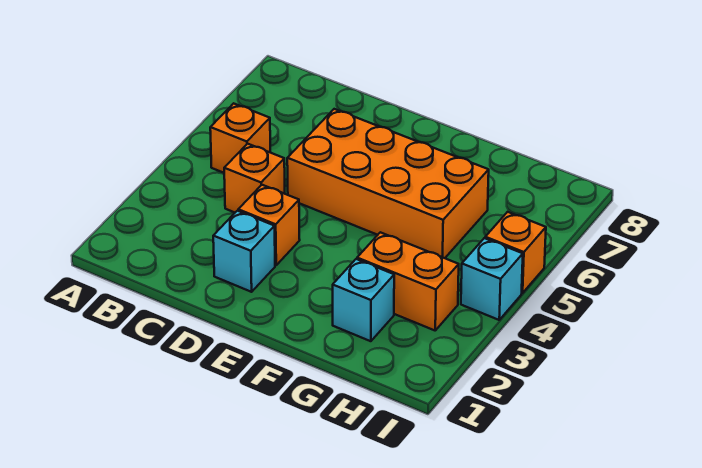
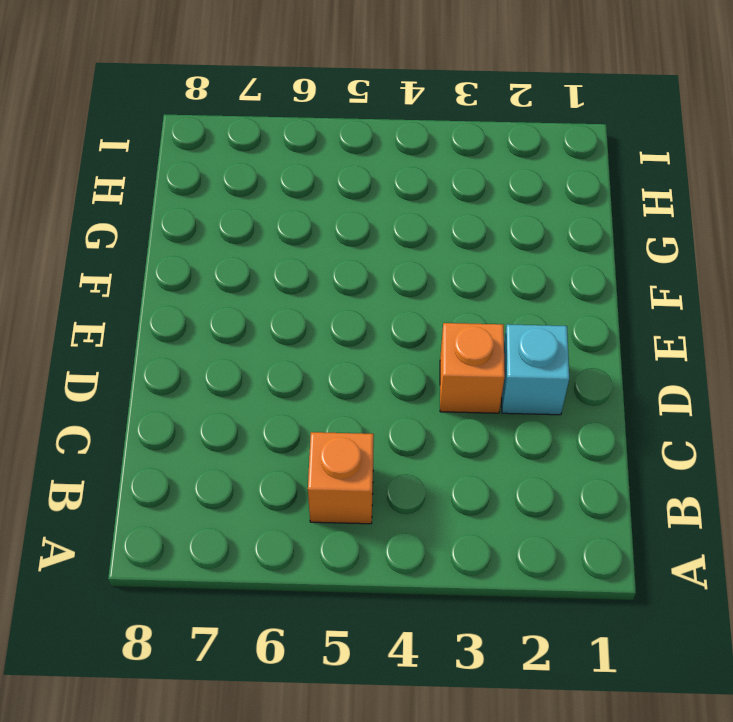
none -> orange 1x1 brick [224,144,285,212]
none -> orange 2x4 brick [287,109,489,258]

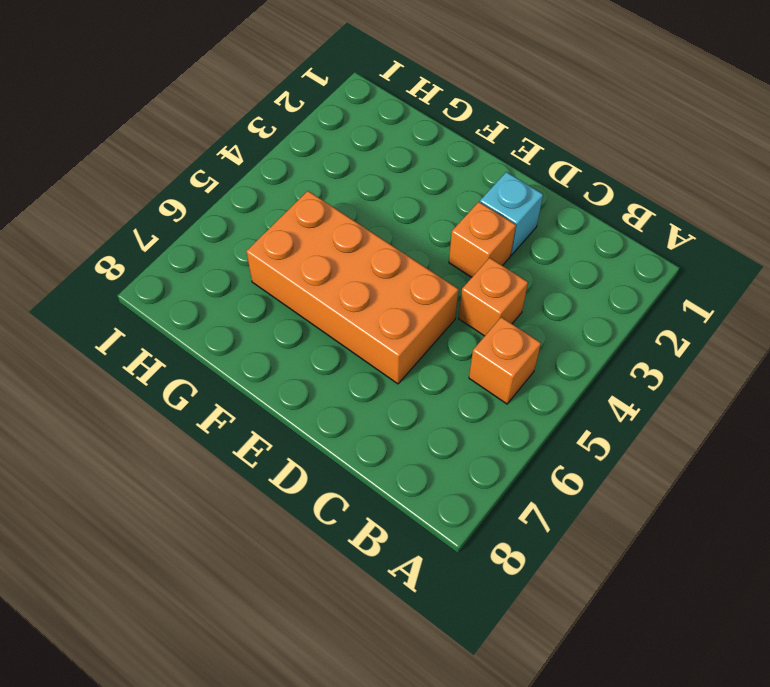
none -> cyan 1x1 brick [333,259,394,341]
none -> orange 1x2 brick [357,232,459,330]

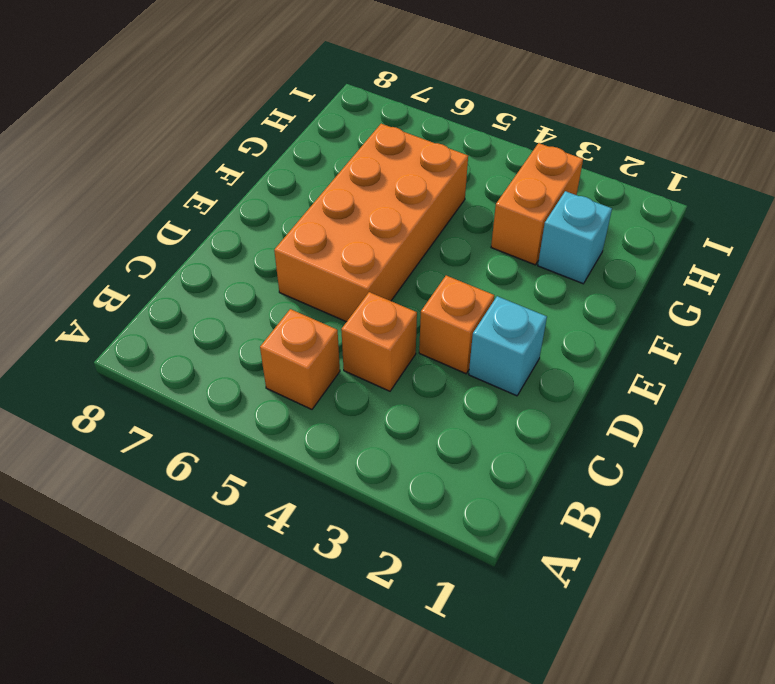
none -> cyan 1x1 brick [461,238,523,320]
none -> orange 1x1 brick [485,212,546,293]

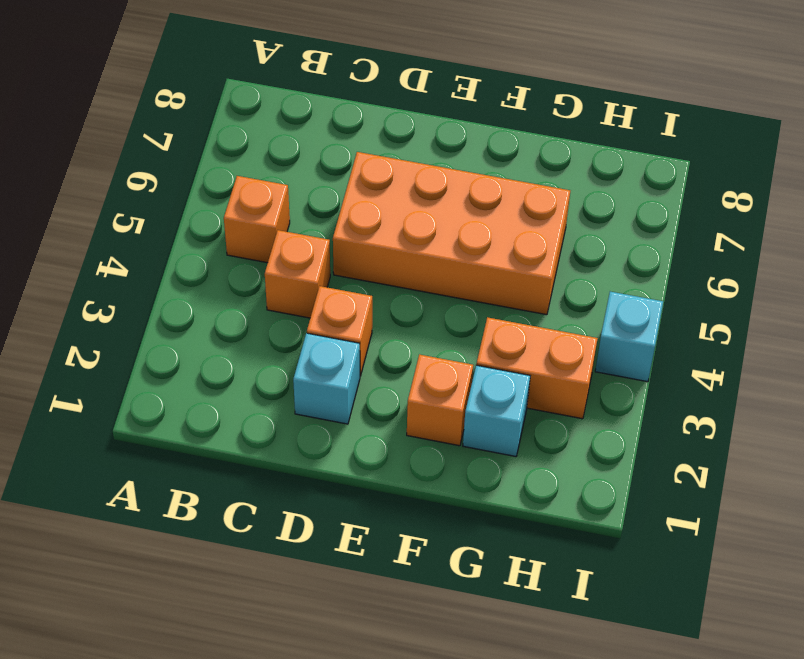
orange 1x1 brick [407,354,473,446] -> orange 1x1 brick moved to [485,212,546,293]

